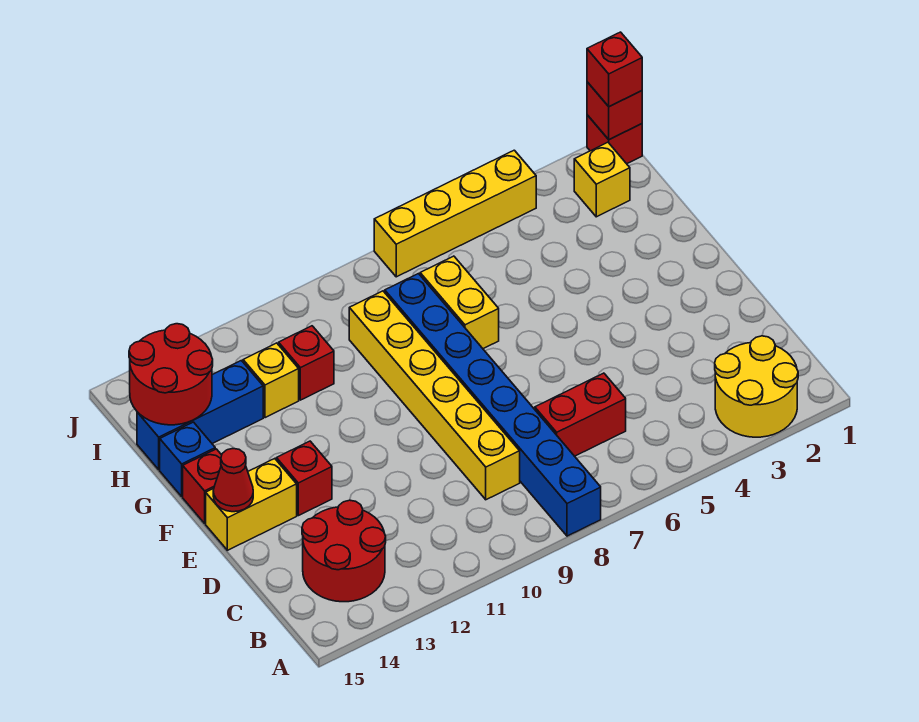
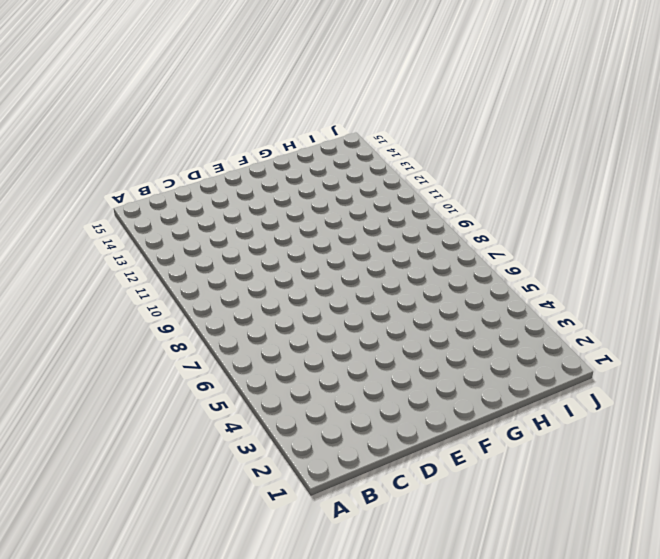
none -> yellow 2x2 round brick [715,336,798,437]
none -> blue 1x8 brick [385,274,601,536]
none -> red 2x2 round brick [302,500,386,602]

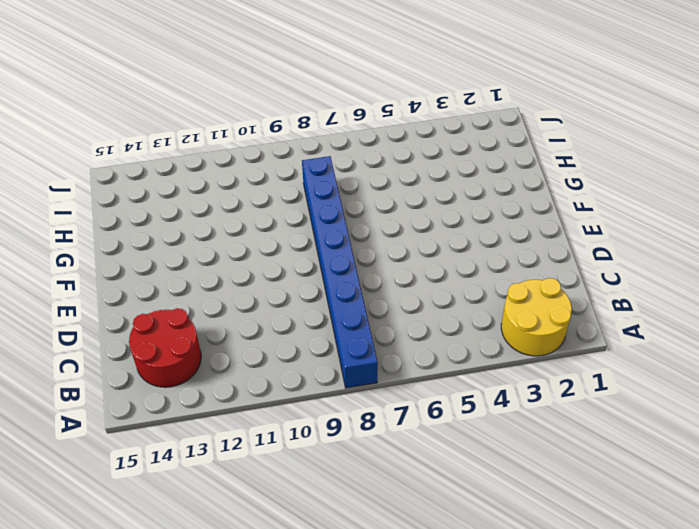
none -> red 1x2 brick [535,373,626,456]
none -> yellow 1x6 brick [349,291,520,500]
none -> red 1x1 brick [276,441,332,516]

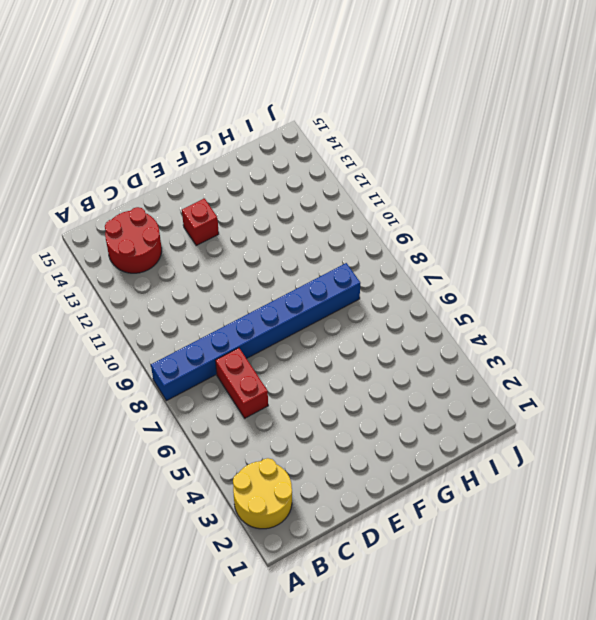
none -> yellow 1x6 brick [349,291,520,500]
none -> yellow 1x2 brick [206,459,297,550]
none -> red 1x1 brick [183,449,222,523]

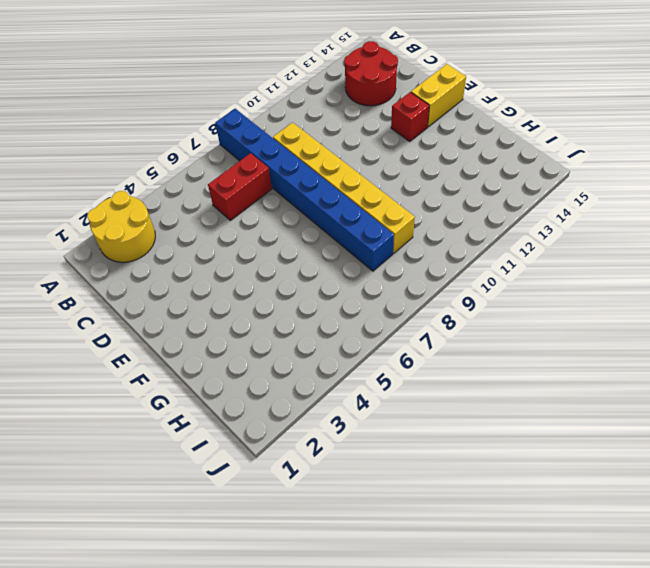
none -> red 1x1 brick [183,449,222,523]
none -> yellow 1x2 brick [420,256,499,349]
none -> blue 1x1 brick [160,422,215,496]

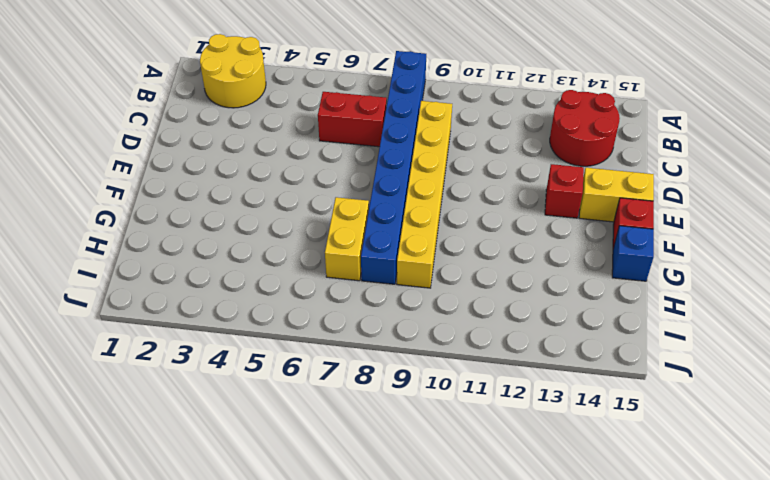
none -> red 1x1 brick [279,326,334,400]
none -> yellow 1x1 brick [243,343,299,418]
none -> blue 1x3 brick [137,361,263,470]

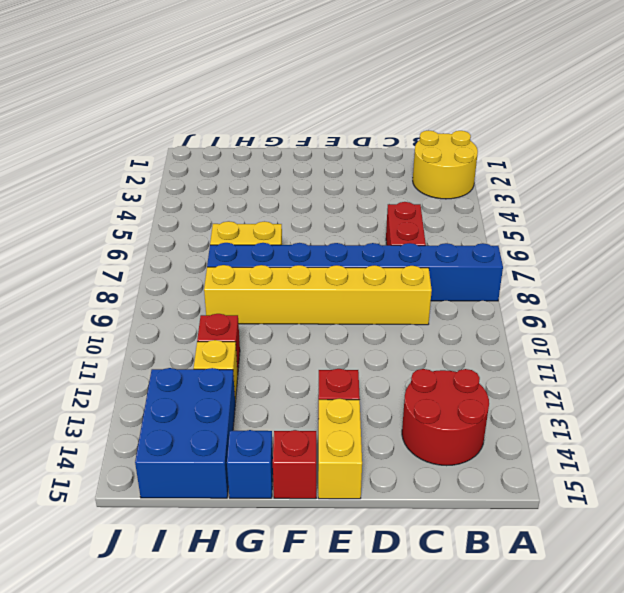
blue 2x3 brick [135,368,235,498] -> blue 1x3 brick [137,361,263,470]
none -> yellow 1x1 brick [574,142,630,217]
none -> red 1x1 brick [587,115,642,164]
none -> yellow 1x4 brick [374,150,536,277]

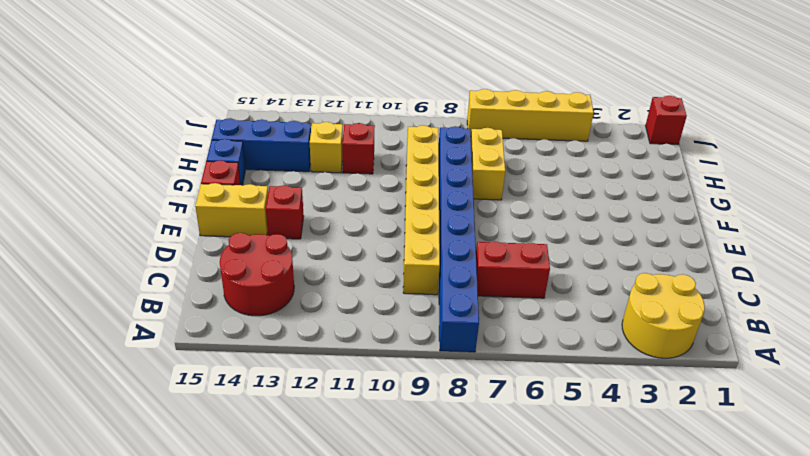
none -> yellow 1x1 brick [574,142,630,217]
none -> red 1x1 cone [213,449,253,512]
none -> red 2x2 round brick [129,324,213,425]

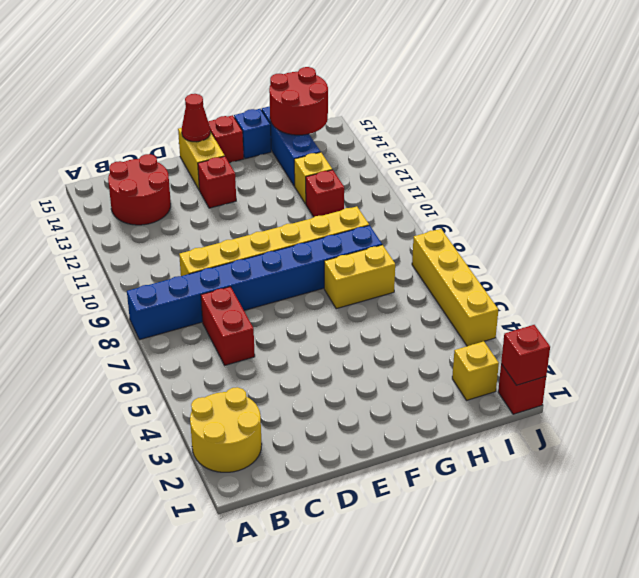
none -> red 1x1 brick [587,32,642,107]

